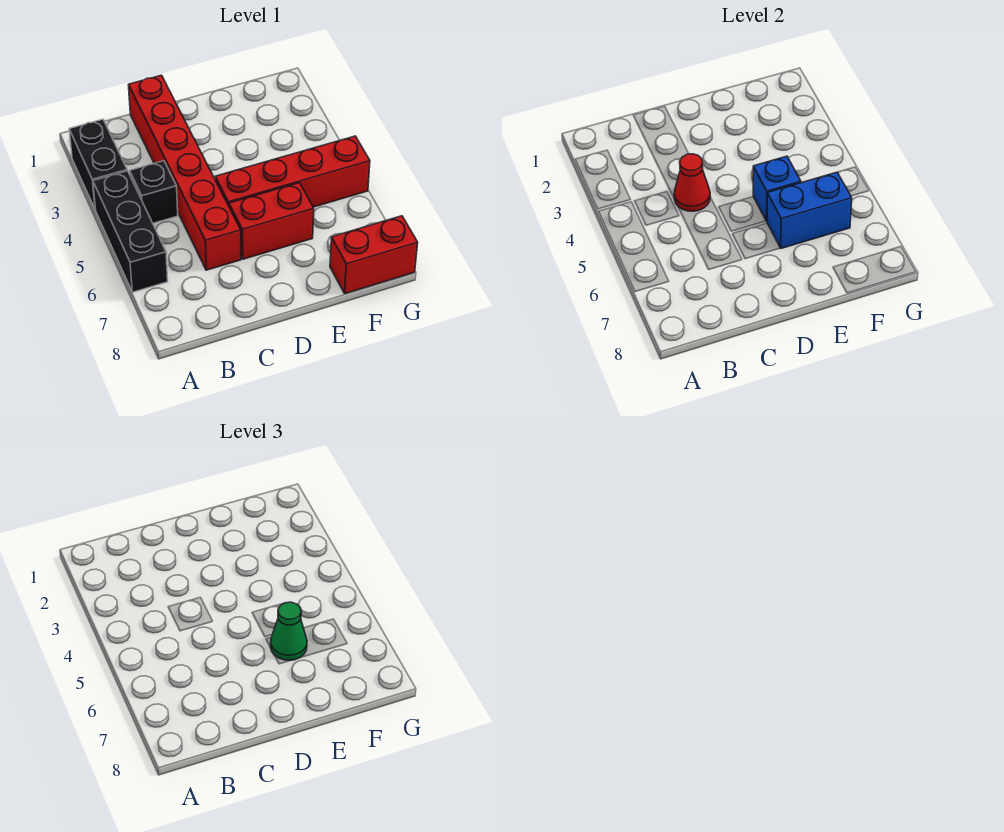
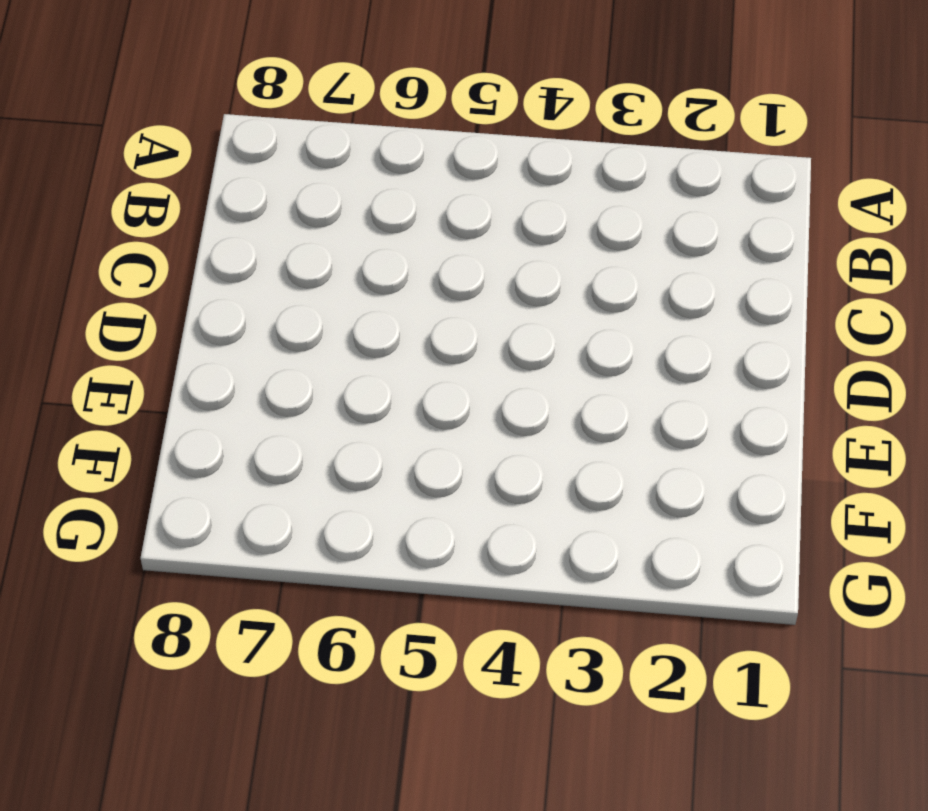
none -> black 1x2 brick [69,119,127,210]
none -> black 1x3 brick [93,171,168,292]

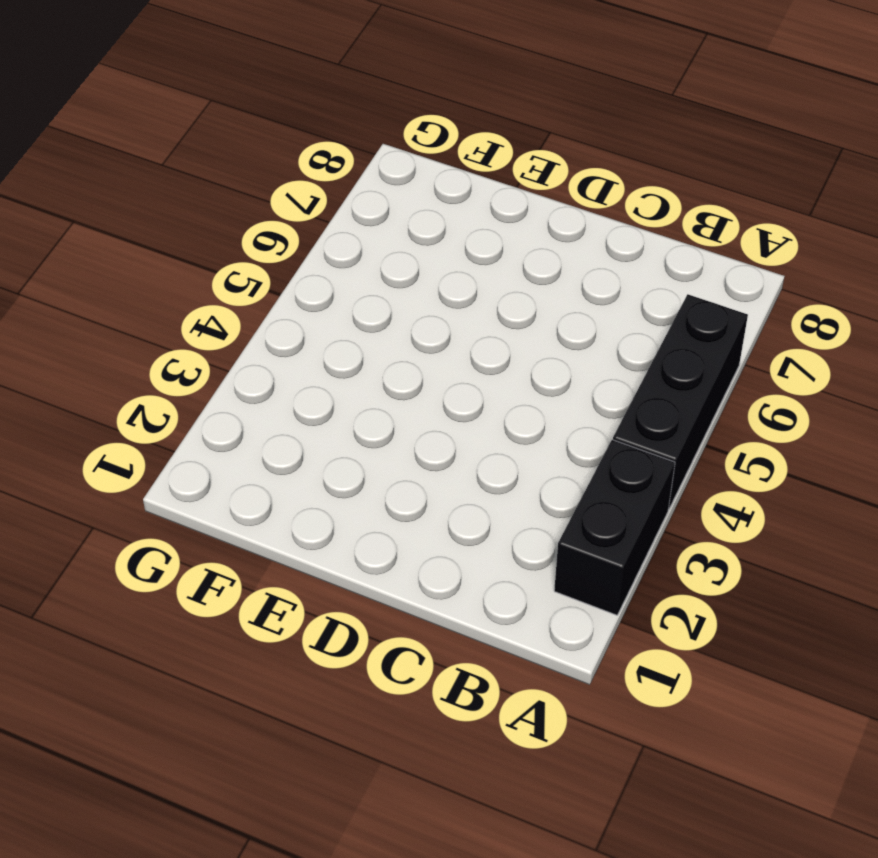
none -> black 1x1 brick [130,161,178,223]
none -> red 1x6 brick [129,75,241,270]

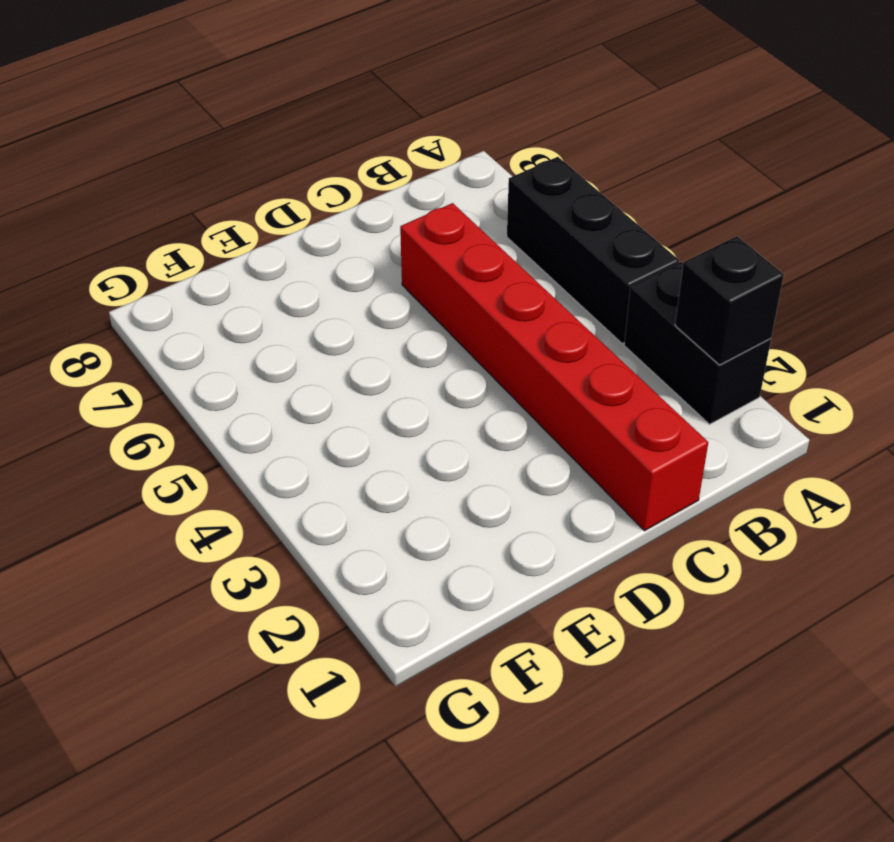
black 1x1 brick [675,236,784,365] -> black 1x1 brick moved to [130,161,178,223]
none -> red 1x4 brick [215,136,370,207]
none -> red 1x2 brick [229,183,314,259]

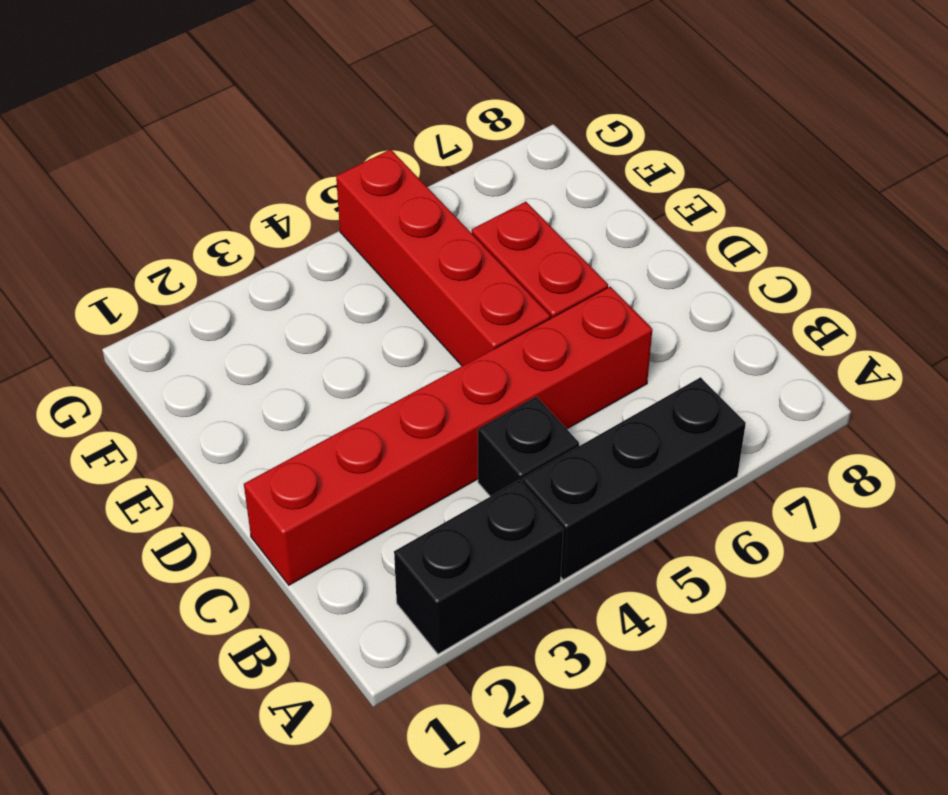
none -> red 1x2 brick [330,216,418,294]
none -> red 1x1 cone [674,154,710,211]

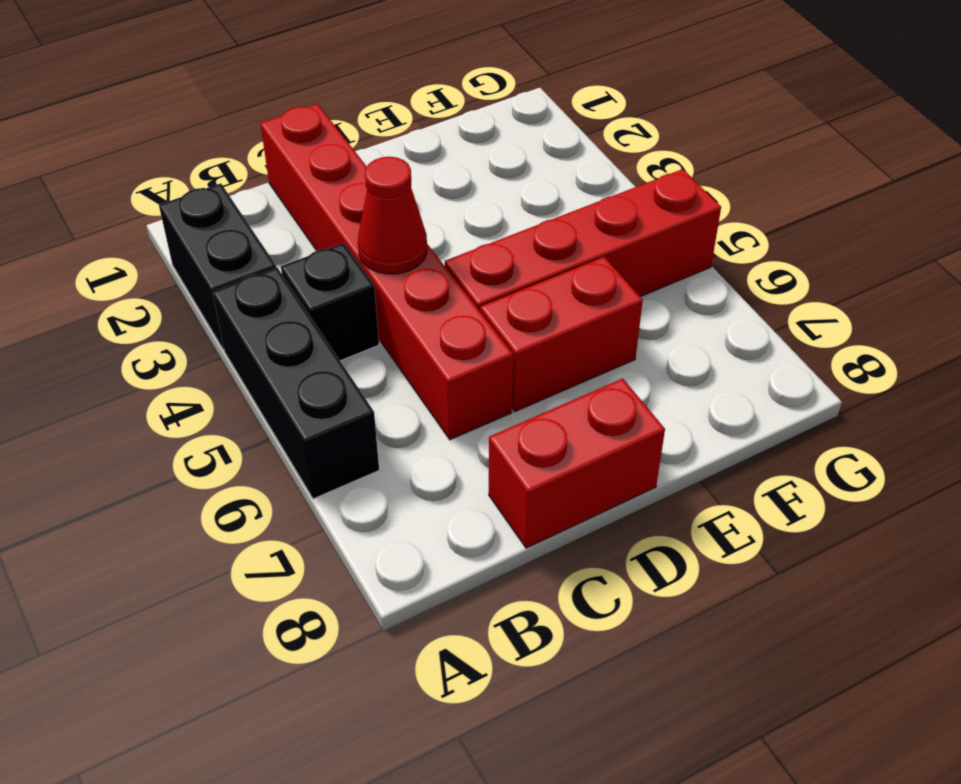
red 1x2 brick [489,379,665,548] -> red 1x2 brick moved to [330,216,418,294]
none -> blue 1x1 brick [753,156,801,221]
none -> blue 1x2 brick [767,172,852,248]

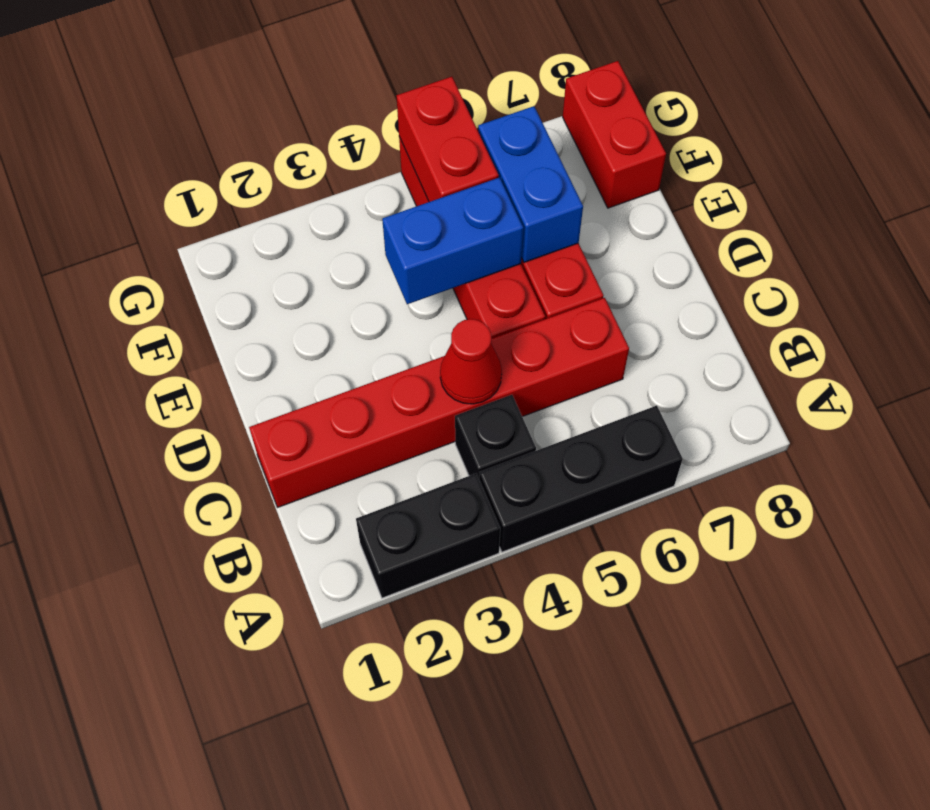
blue 1x2 brick [382,177,523,304] -> blue 1x1 brick [753,156,801,221]
red 1x2 brick [397,77,499,202] -> none
none -> green 1x1 cone [270,602,307,660]

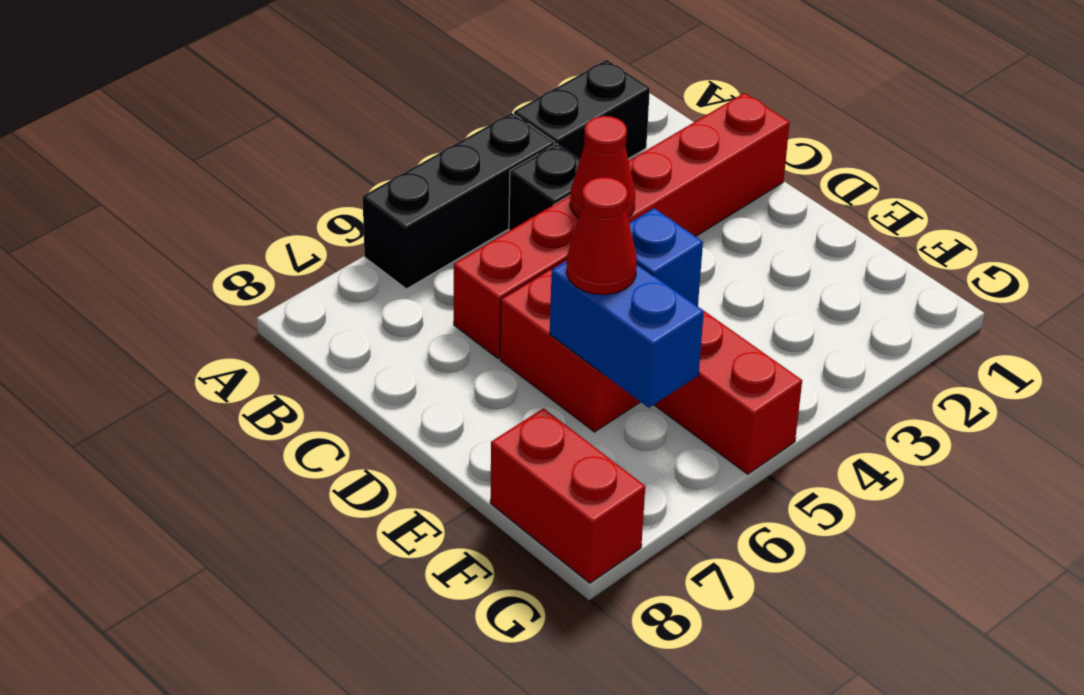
red 1x1 cone [566,177,637,295] -> green 1x1 cone [270,602,307,660]

